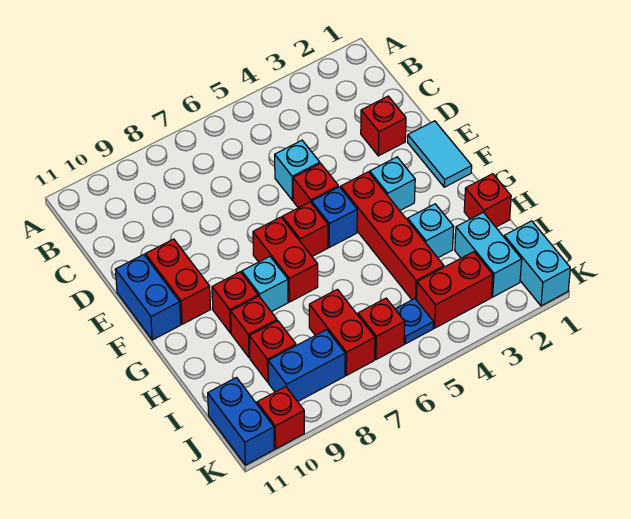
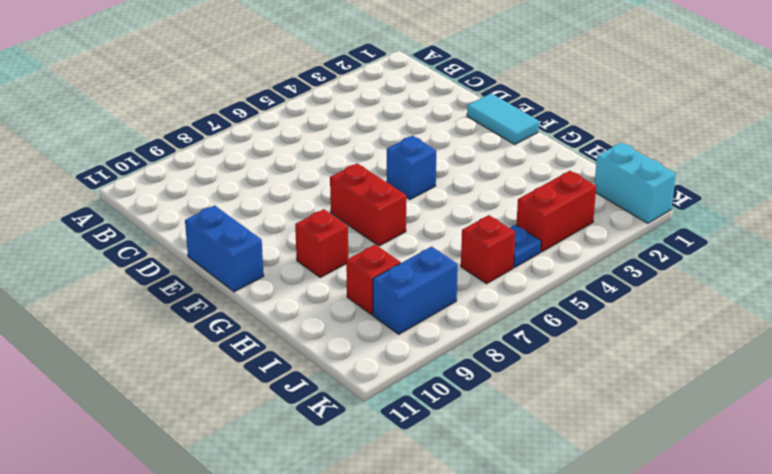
none -> red 1x1 brick [361,96,406,156]
none -> cyan 1x1 brick [275,140,320,200]
none -> red 1x1 brick [293,163,338,208]

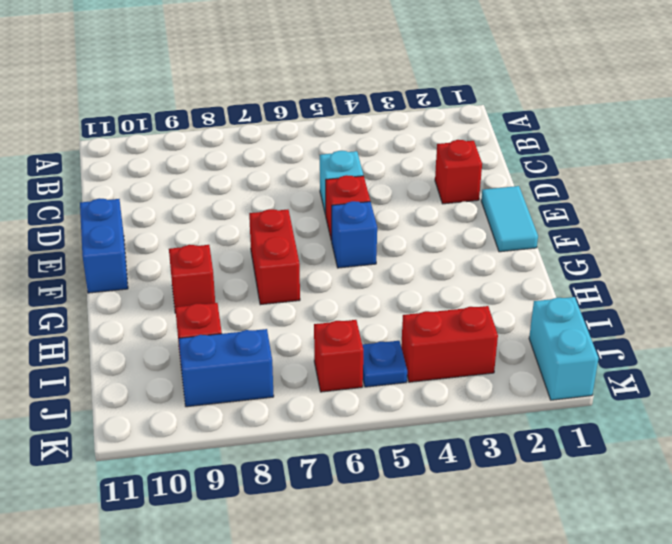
none -> red 1x2 brick [145,239,211,324]
none -> cyan 1x1 brick [370,157,415,210]
none -> red 1x4 brick [341,172,444,300]

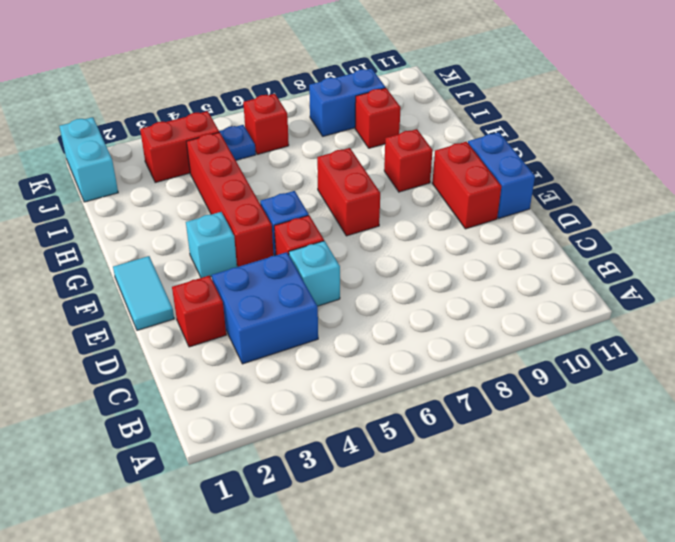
blue 2x2 brick [212,252,318,364] -> none
none -> red 1x1 brick [282,202,328,256]
none -> cyan 1x1 brick [242,257,288,312]
none -> red 1x1 brick [464,174,511,227]

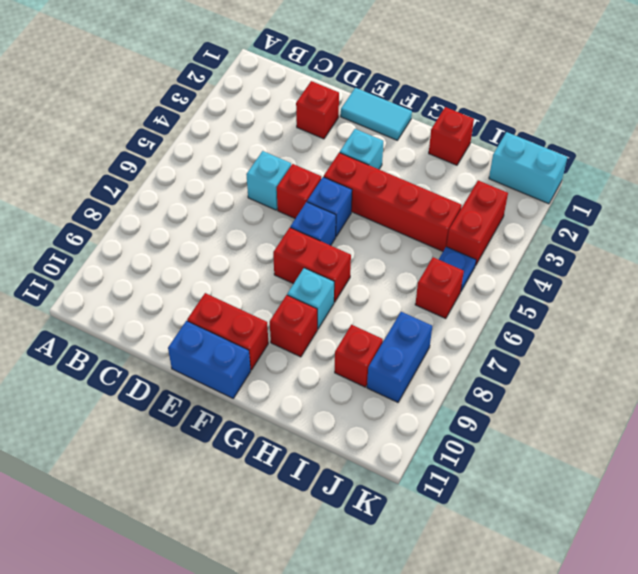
blue 1x1 brick [290,202,336,246] -> red 1x1 brick [282,202,328,256]
none -> cyan 1x1 brick [408,204,454,258]
none -> red 1x1 brick [231,296,277,358]
none -> cyan 1x2 brick [455,212,522,297]

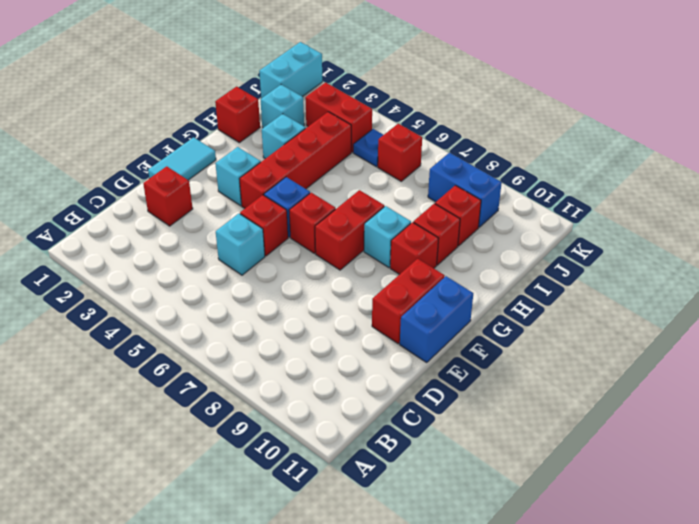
cyan 1x1 brick [260,85,304,128] -> cyan 1x2 brick [455,212,522,297]
none -> red 1x2 brick [309,289,375,375]
none -> blue 1x2 brick [208,378,274,465]
none -> red 1x1 brick [257,387,304,449]

